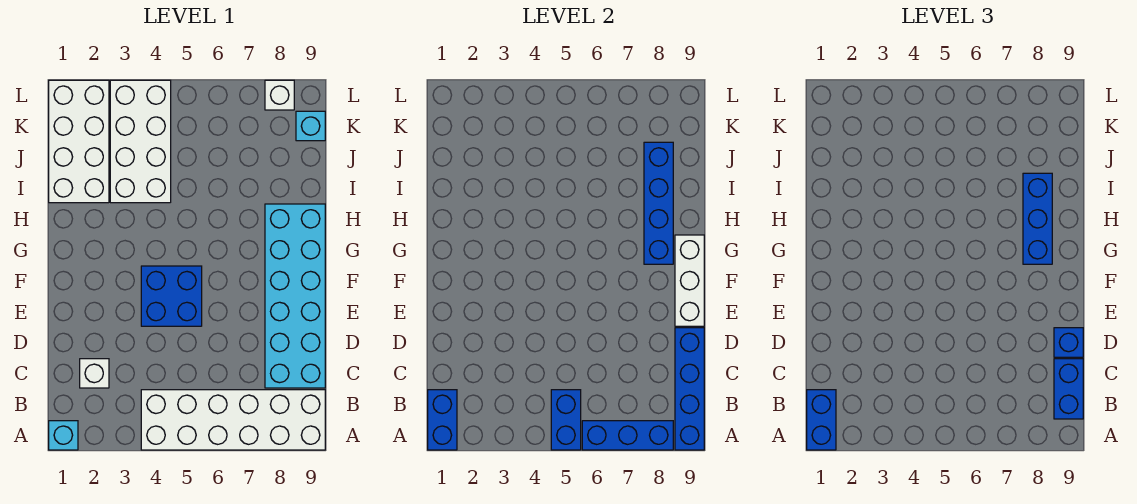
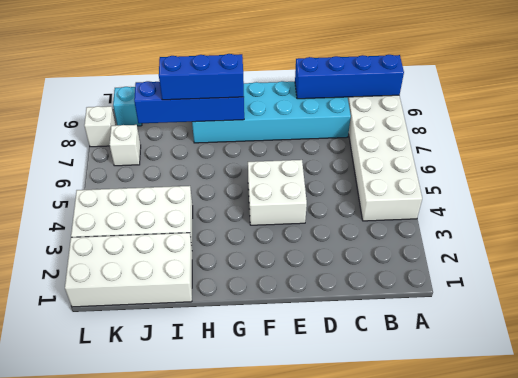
white 2x2 brick [248,160,307,225] -> blue 2x2 brick [141,266,202,326]
white 1x1 brick [109,125,141,166] -> white 1x1 brick moved to [80,359,109,388]
none -> cyan 1x1 brick [49,421,78,450]
none -> blue 1x2 brick [428,390,457,450]
none -> blue 1x2 brick [551,390,581,450]

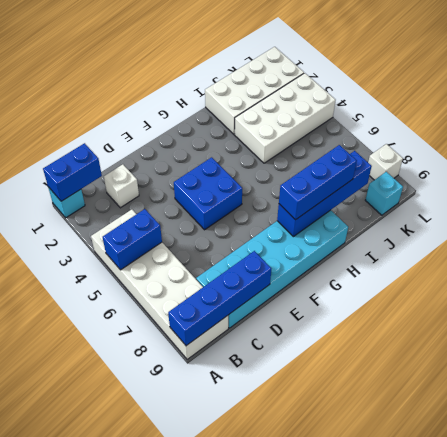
none -> blue 1x3 brick [582,421,673,450]
none -> white 1x3 brick [675,235,704,326]
none -> blue 1x2 brick [807,390,836,450]

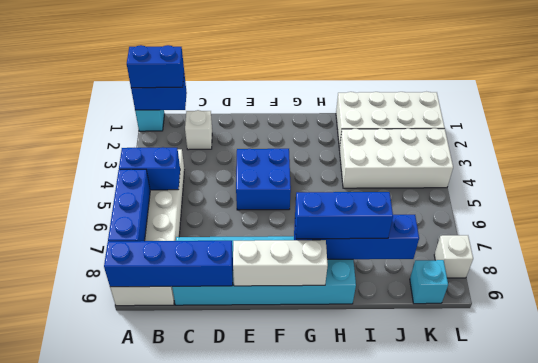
none -> blue 1x2 brick [1054,359,1083,419]
none -> blue 1x1 brick [1054,328,1083,357]

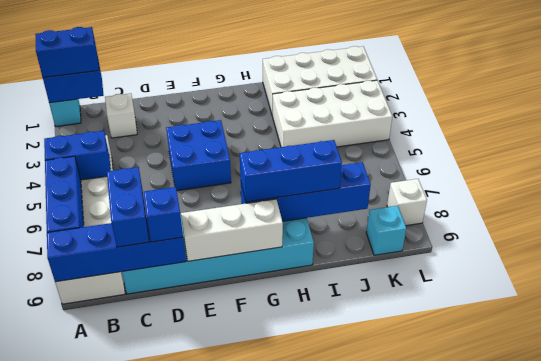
blue 1x2 brick [107,167,149,247] -> blue 1x2 brick turned to [1054,359,1083,419]

